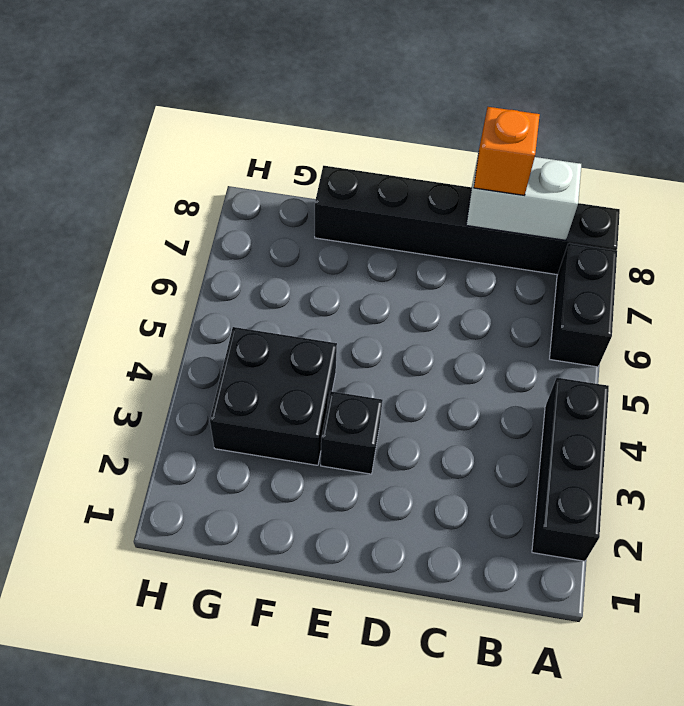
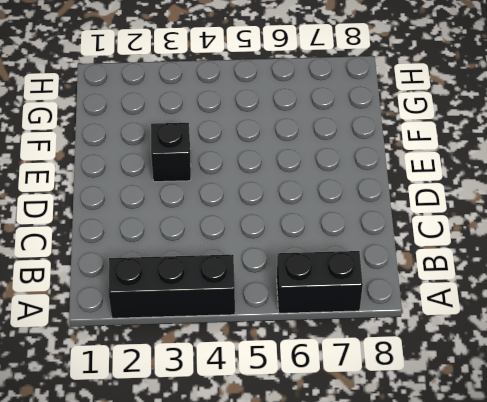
none -> black 1x6 brick [315,166,620,275]
none -> black 2x2 brick [210,327,337,465]

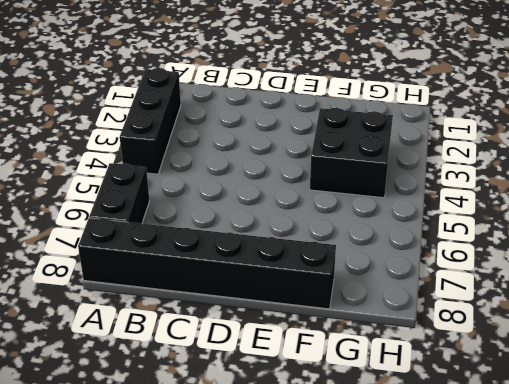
none -> black 1x1 brick [321,391,383,474]
none -> white 1x2 brick [466,152,581,240]

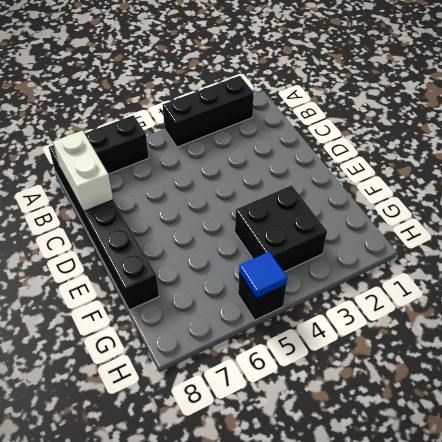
black 1x1 brick [238,274,286,320] -> black 1x1 brick moved to [321,391,383,474]
blue 1x1 tile [239,252,287,299] -> none
none -> orange 1x1 brick [474,107,540,195]

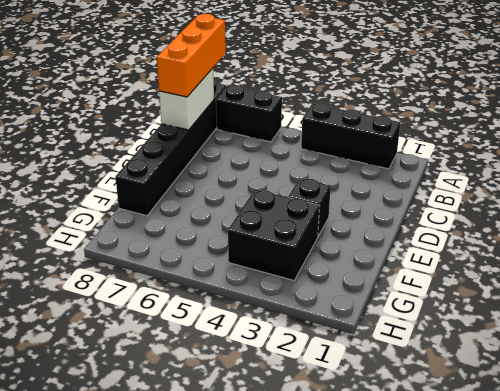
orange 1x3 brick [157,14,226,97] -> orange 1x1 brick [474,107,540,195]

